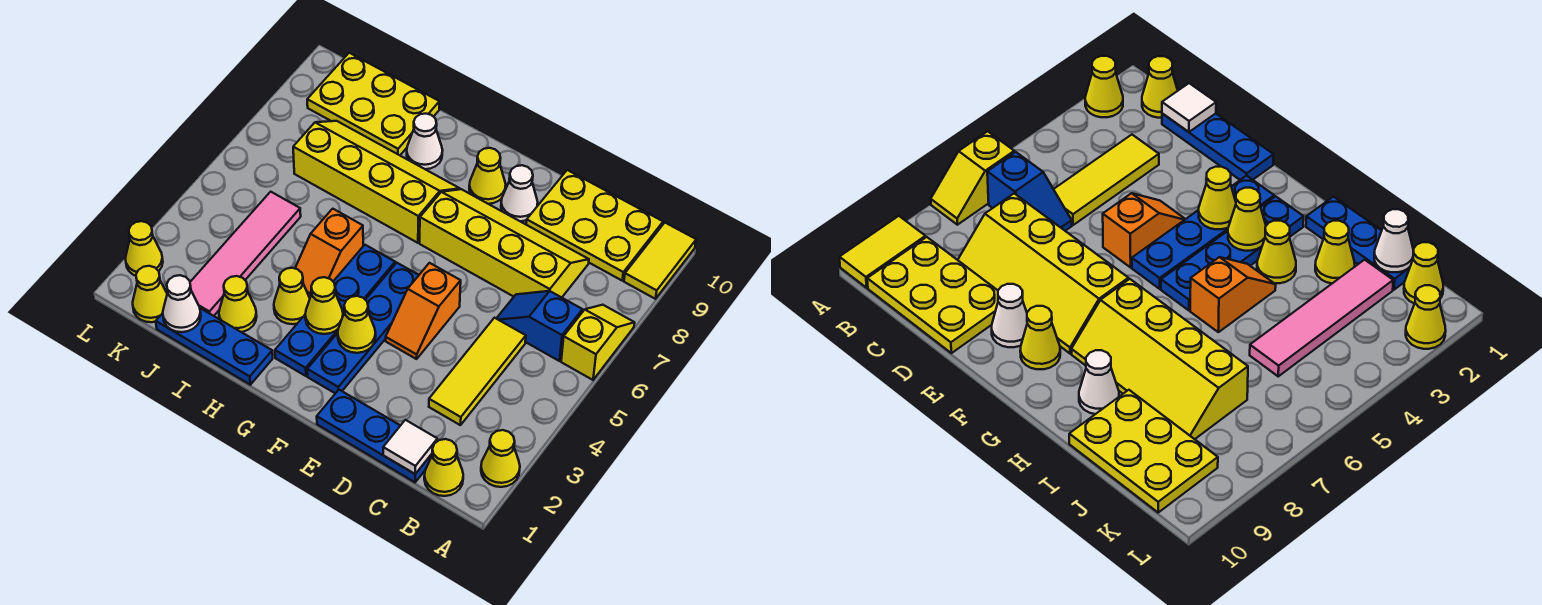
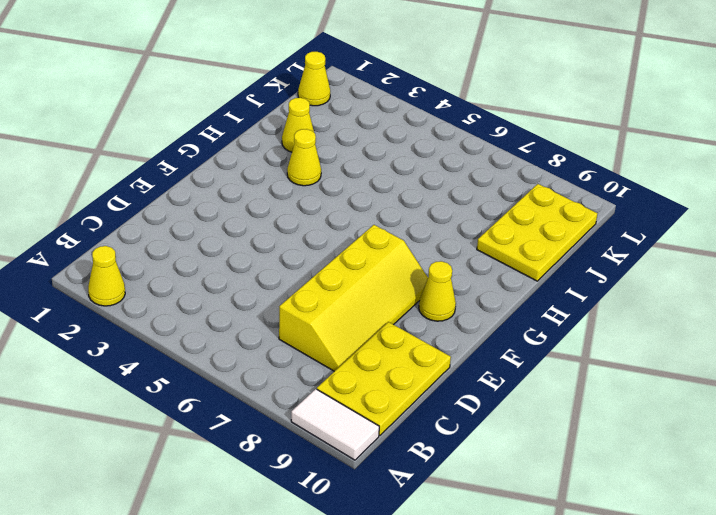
white 1x2 tile [291,389,379,460] -> yellow 1x2 tile [624,223,696,299]
none -> yellow 1x2 slope [561,305,635,380]
none -> yellow 1x1 cone [424,439,463,496]
none -> blue 1x2 slope [496,291,582,361]

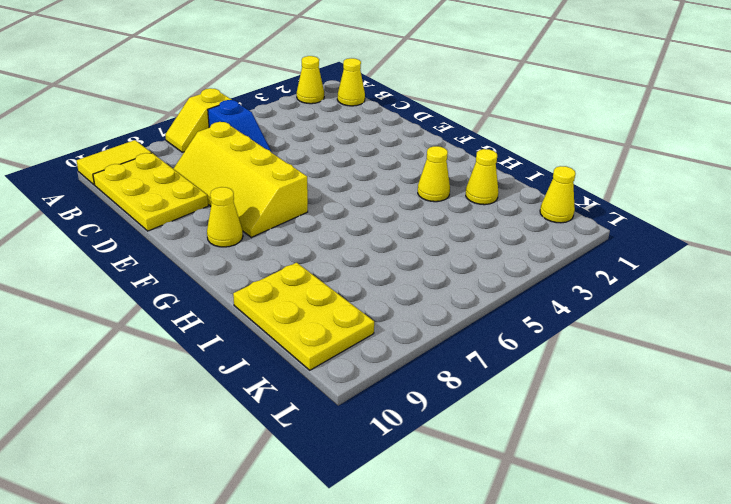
none -> blue 1x3 plate [317,390,432,482]
none -> yellow 1x3 tile [429,318,526,425]
none -> orange 1x2 slope [386,263,461,359]

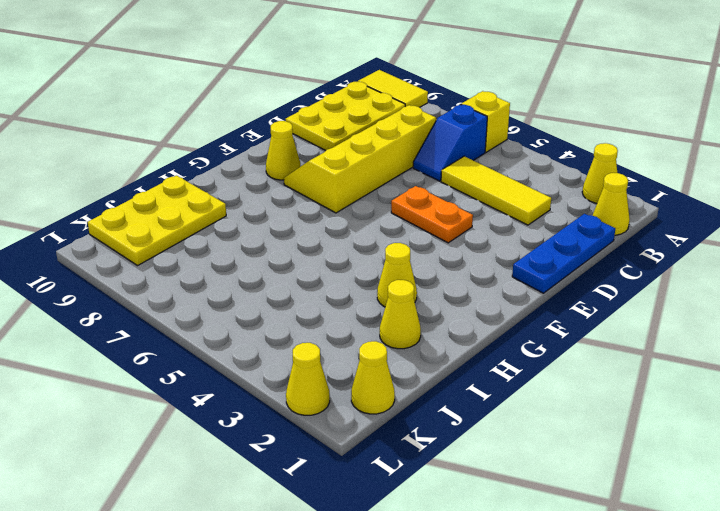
orange 1x2 plate [391,186,473,243] -> orange 1x2 slope [386,263,461,359]
none -> white 1x1 cone [501,165,538,221]
none -> blue 1x4 plate [307,263,419,393]
none -> blue 1x4 plate [275,245,395,376]

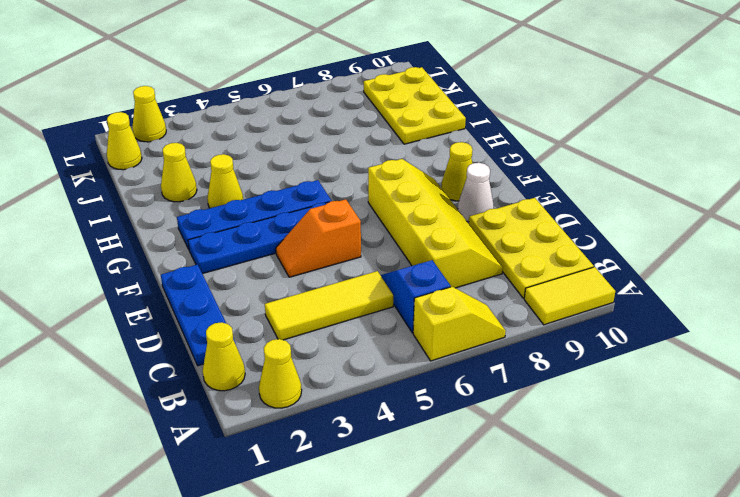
none -> yellow 2x4 slope [293,121,460,243]
none -> blue 1x3 plate [156,308,273,385]
none -> orange 1x2 slope [295,209,363,298]

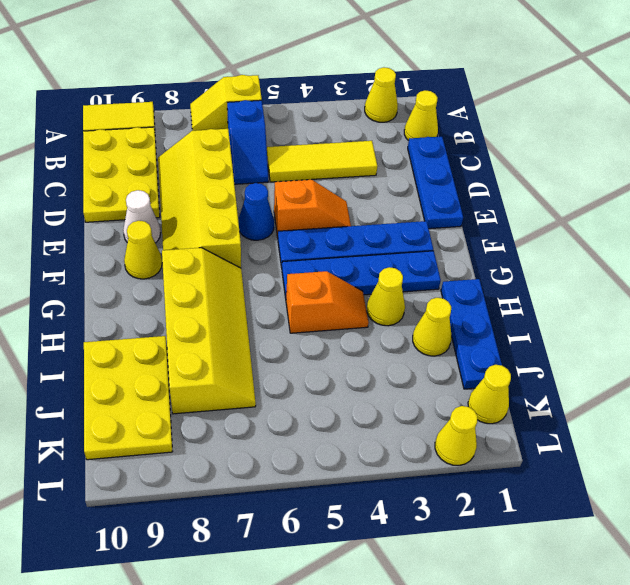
blue 1x1 cone [238,183,274,240] -> none
yellow 2x4 slope [162,248,256,414] -> yellow 2x4 slope turned to [293,121,460,243]
none -> white 1x1 cone [407,114,443,169]
none -> pink 1x4 tile [190,192,301,316]
none -> white 1x1 tile [383,420,437,474]

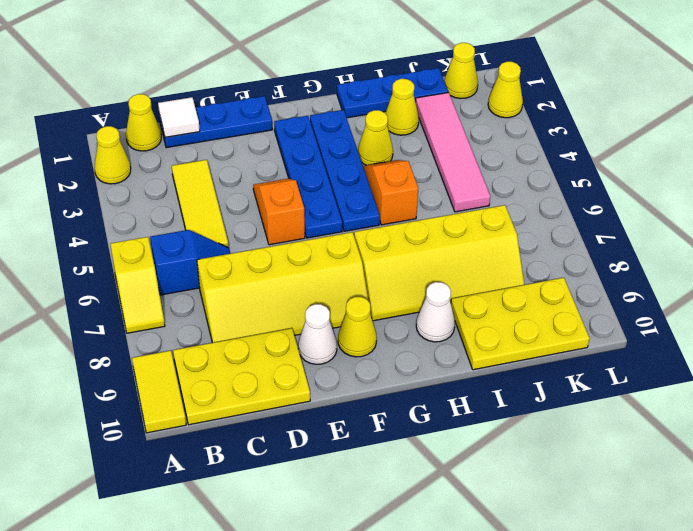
none -> yellow 1x1 cone [338,296,376,353]
none -> yellow 1x1 cone [305,277,343,334]
none -> white 1x1 cone [163,275,201,332]

